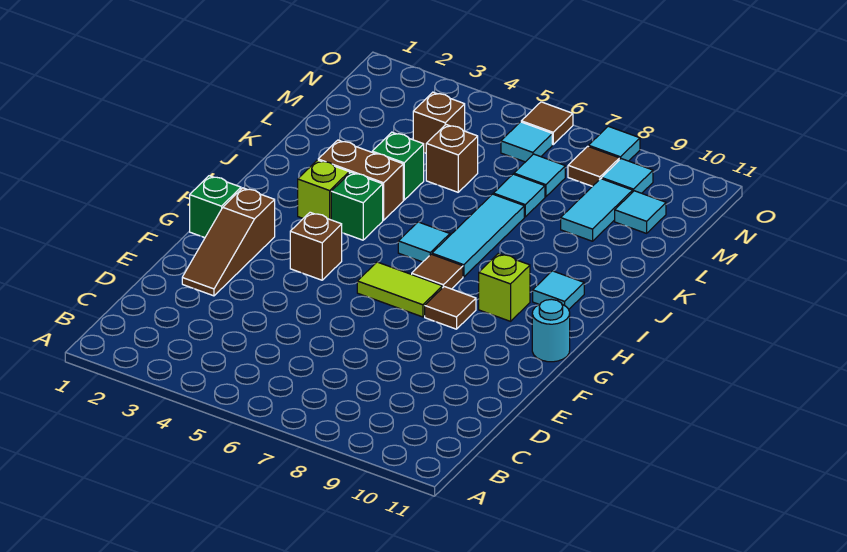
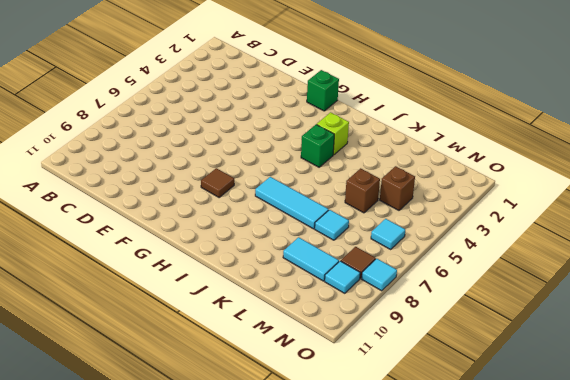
none -> brown 1x3 slope [182,188,275,296]
none -> brown 1x1 brick [290,212,342,280]
none -> lime 1x2 tile [357,262,442,317]

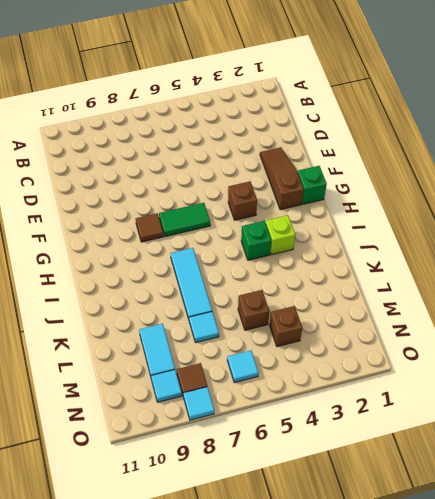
green 1x2 tile [159,203,210,237] -> lime 1x2 tile [357,262,442,317]
none -> cyan 1x1 round brick [532,299,570,362]
none -> brown 1x1 tile [412,254,463,289]
none -> lime 1x1 brick [479,253,530,321]

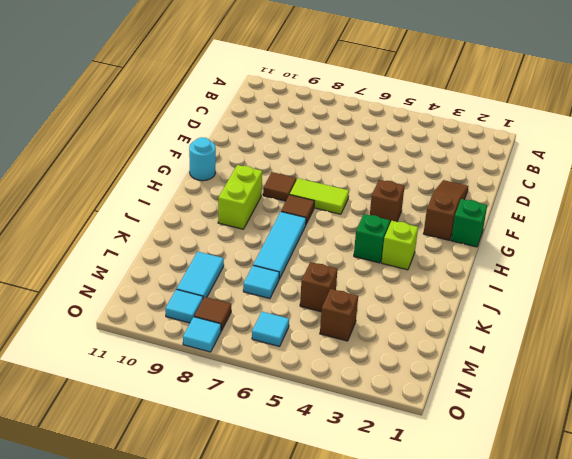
lime 1x2 brick [218,165,262,229] -> lime 1x1 brick [479,253,530,321]
none -> cyan 1x1 tile [398,222,450,262]
none -> cyan 1x1 tile [533,271,584,309]
none -> brown 1x2 brick [318,140,403,220]

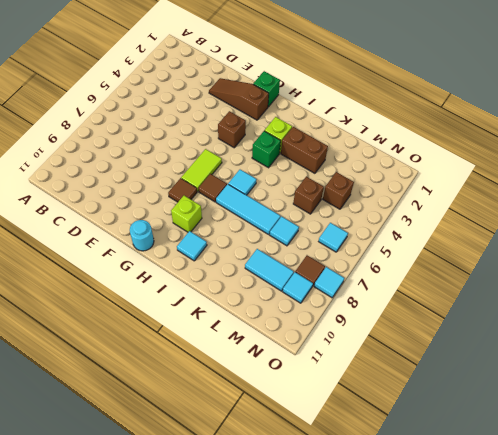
brown 1x2 brick [281,127,328,173] -> brown 1x2 brick turned to [318,140,403,220]
none -> green 1x1 brick [372,132,424,200]
none -> cyan 1x1 tile [514,154,565,197]
none -> cyan 1x1 tile [615,191,666,233]

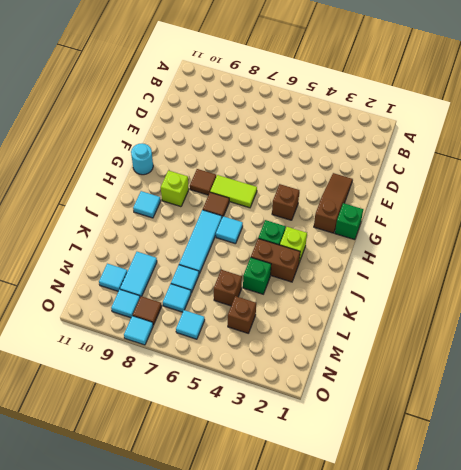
none -> brown 1x1 tile [521,102,573,144]

